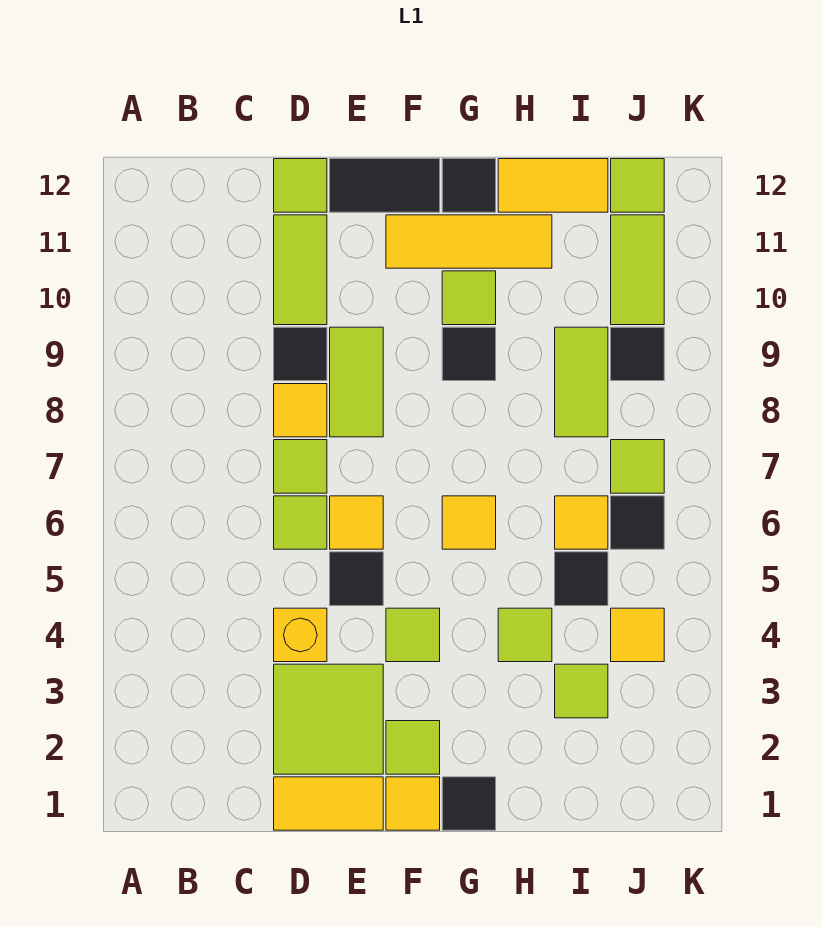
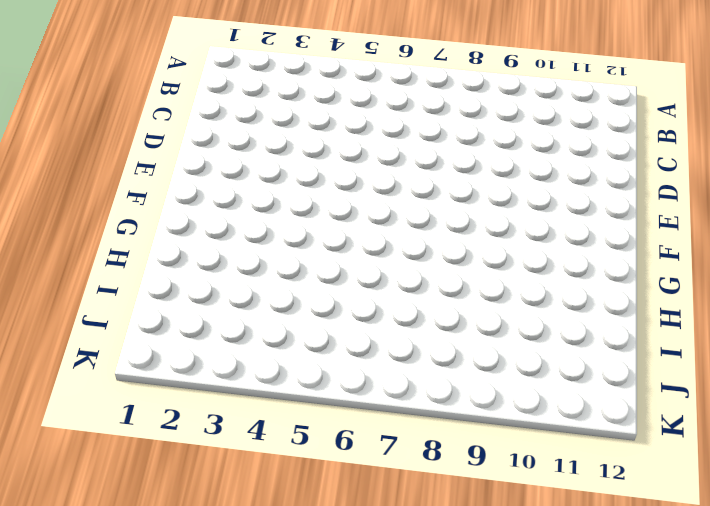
none -> yellow 1x2 tile [274,777,383,830]
none -> lime 2x2 tile [274,664,383,774]
none -> yellow 1x1 brick [274,608,327,662]
none -> lime 1x1 tile [274,496,327,549]

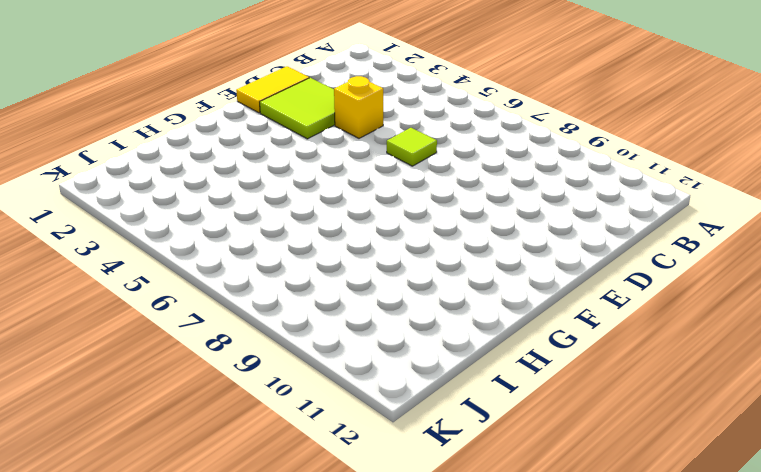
none -> lime 1x1 tile [274,440,327,493]
none -> yellow 1x1 tile [274,384,327,437]
none -> black 1x1 tile [274,327,327,381]
none -> lime 1x2 tile [274,215,327,325]

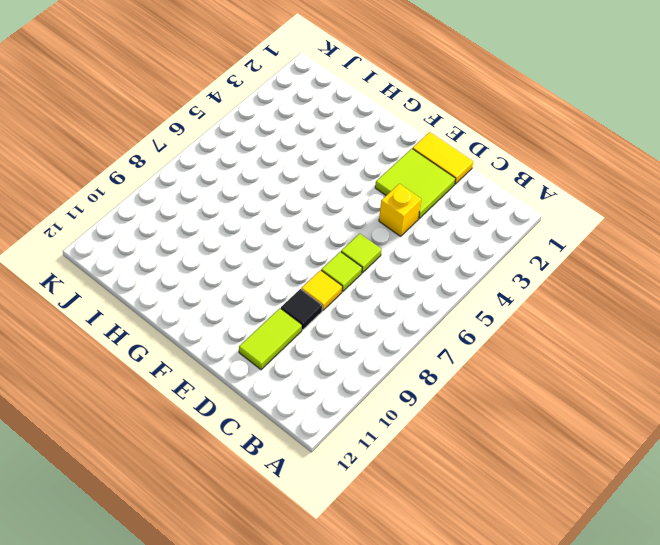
none -> lime 1x1 tile [274,159,327,212]
none -> black 1x1 tile [330,552,383,606]
none -> yellow 1x1 tile [330,496,383,549]
none -> lime 1x2 tile [330,327,383,437]

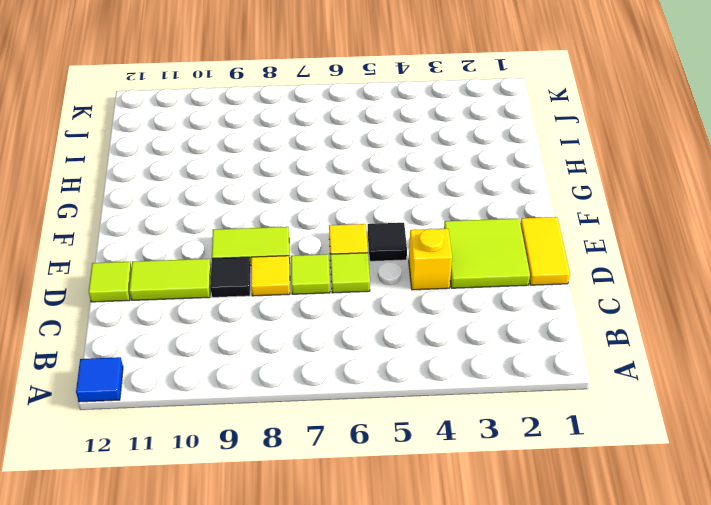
blue 1x1 tile [76,357,123,402] -> none
none -> black 1x2 tile [330,159,440,212]
none -> yellow 1x1 tile [386,777,440,830]
none -> lime 1x1 tile [386,721,440,774]
none -> lime 1x1 tile [386,608,440,662]

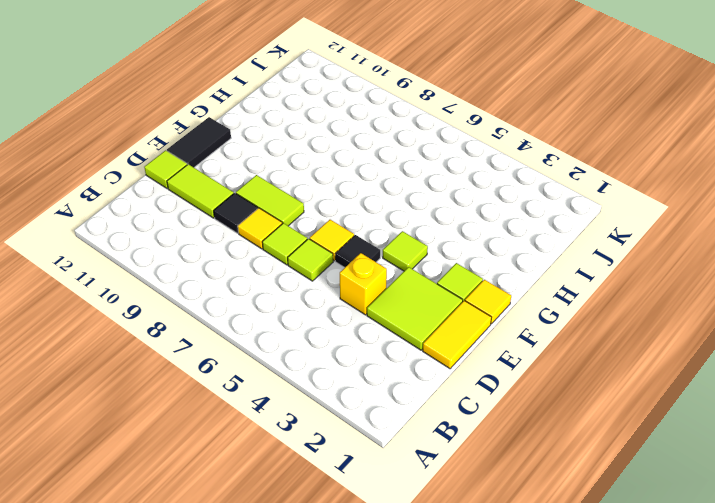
none -> yellow 1x3 tile [386,215,552,268]
none -> black 1x1 tile [442,777,496,830]
none -> yellow 1x1 tile [442,496,496,549]
none -> black 1x1 tile [442,327,496,381]

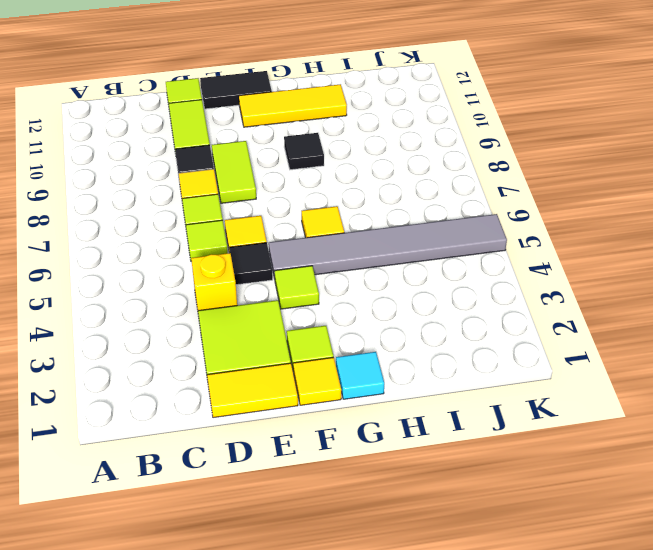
grey 1x6 tile [269,214,507,279] -> black 1x1 tile [555,552,608,606]
cyan 1x1 tile [336,352,384,399] -> black 1x1 tile [442,777,496,830]
none -> lime 1x1 tile [442,271,496,325]
none -> black 1x1 tile [442,159,496,212]
none -> lime 1x1 tile [498,608,552,662]
none -> yellow 1x2 tile [498,159,608,212]

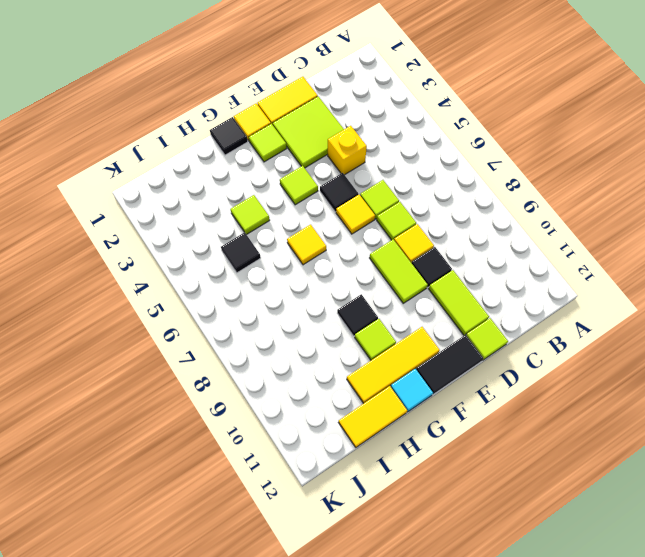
cyan 1x1 tile [391,369,433,412] -> black 1x1 tile [442,159,496,212]
none -> lime 1x1 tile [555,664,608,718]
none -> yellow 1x1 tile [555,496,608,549]
none -> lime 1x2 tile [555,327,608,437]
none -> yellow 1x1 tile [611,608,664,662]

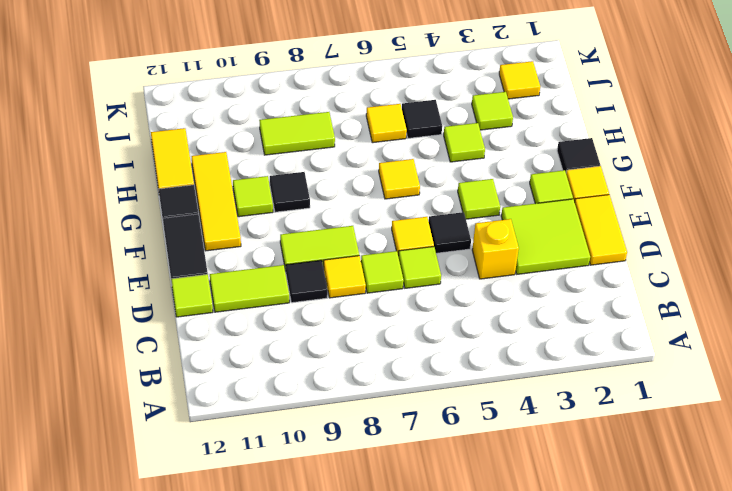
yellow 1x1 tile [499,61,540,99] -> yellow 1x1 tile moved to [611,608,664,662]
none -> black 1x1 tile [611,496,664,549]
none -> lime 1x1 tile [611,440,664,493]
none -> black 1x1 tile [611,327,664,381]
none -> lime 1x2 tile [611,215,664,325]

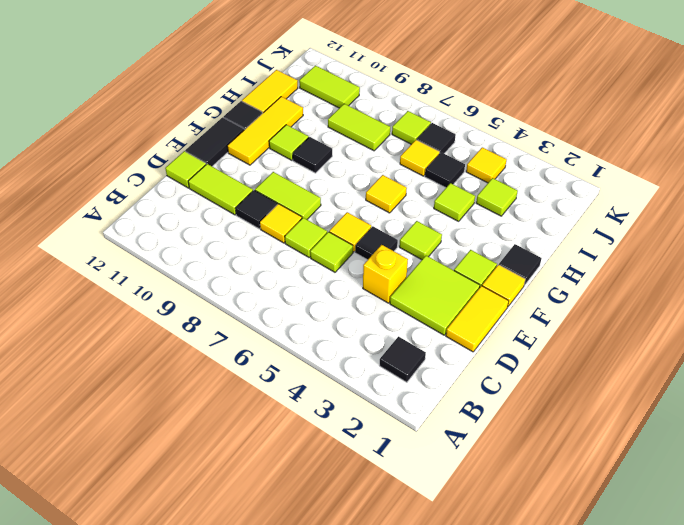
black 1x1 tile [379,337,426,382] -> black 1x1 tile moved to [611,327,664,381]
none -> lime 1x1 tile [611,159,664,212]

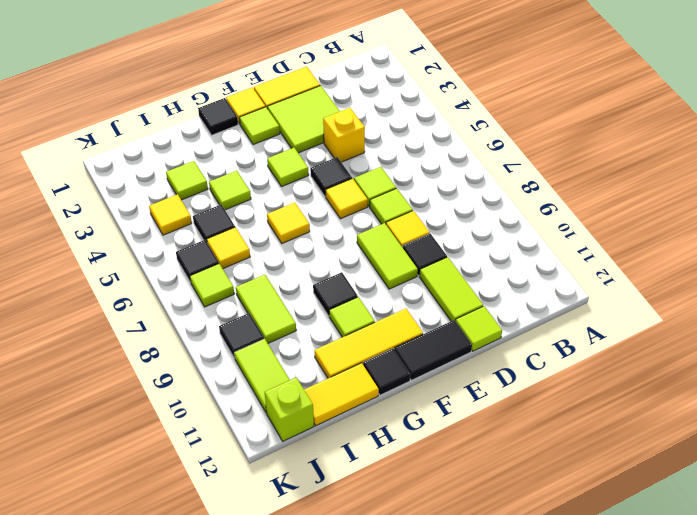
lime 1x1 brick [265,377,314,441] -> lime 1x1 tile [611,159,664,212]

